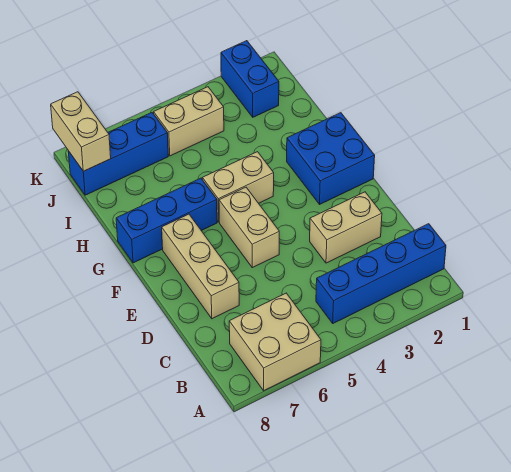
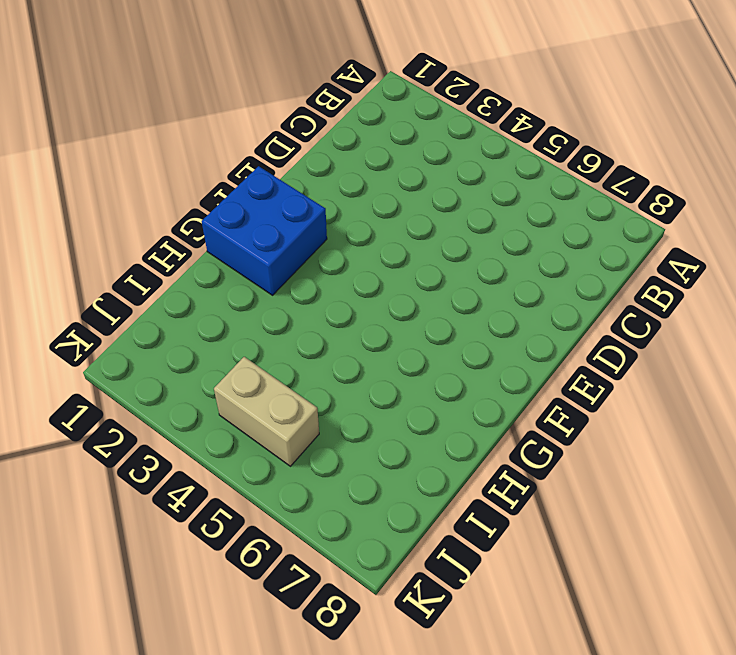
none -> tan 2x2 brick [229,293,321,391]
none -> blue 1x4 brick [316,224,446,323]
none -> tan 1x2 brick [310,192,382,263]

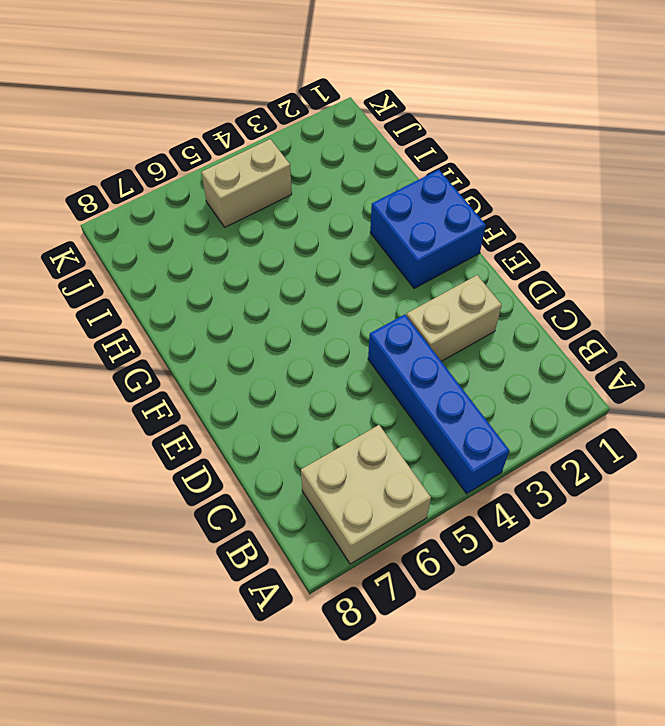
blue 1x4 brick [368,314,509,494] -> blue 1x4 brick turned to [316,224,446,323]
none -> tan 1x3 brick [162,214,239,319]
none -> tan 1x2 brick [219,187,279,268]
none -> tan 1x2 brick [202,152,274,222]

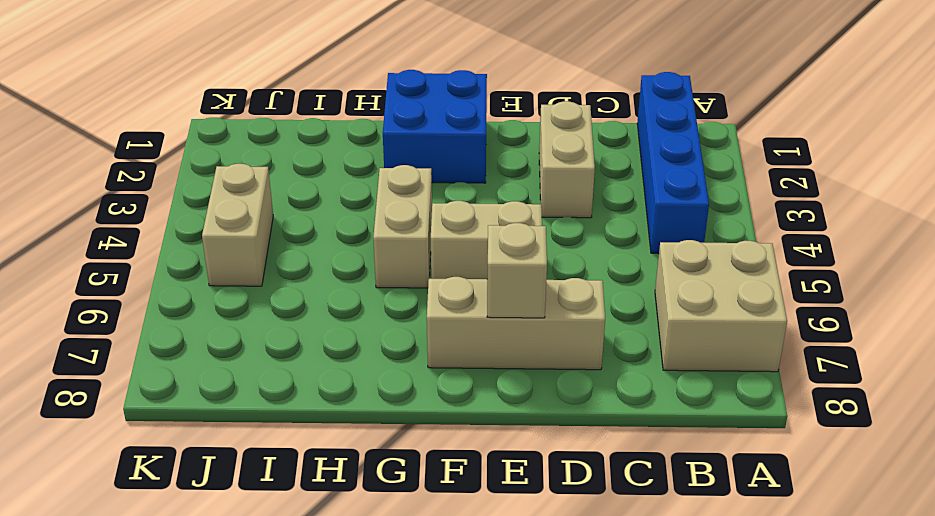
tan 1x1 brick [487,223,547,318] -> none
none -> blue 1x3 brick [116,178,217,263]
none -> blue 1x2 brick [221,41,279,117]
none -> blue 1x3 brick [68,113,168,195]

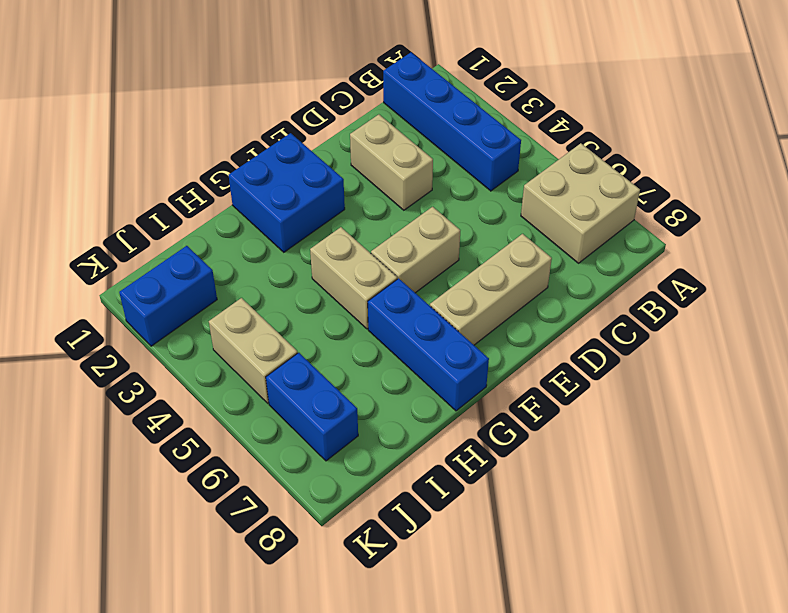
blue 1x2 brick [266,353,358,461] -> blue 1x3 brick [68,113,168,195]
none -> tan 1x2 brick [51,92,111,171]

